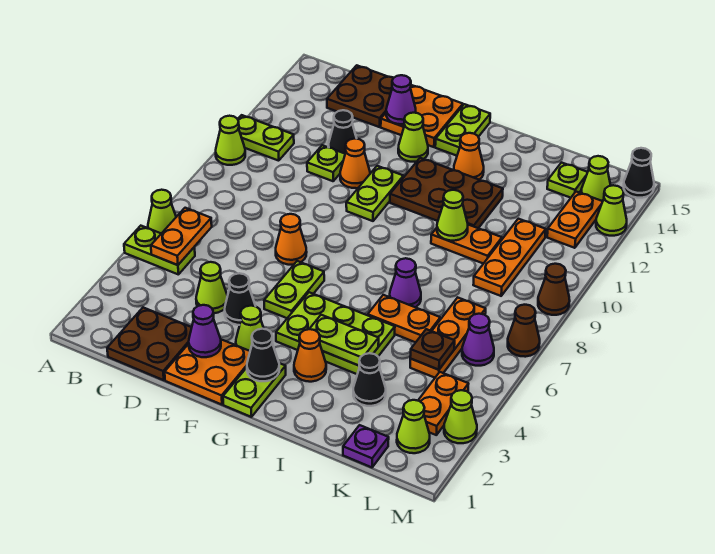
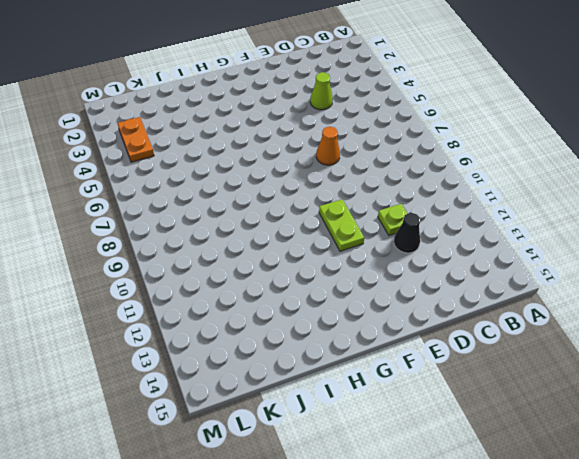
none -> lime 1x2 plate [124,226,195,275]
none -> lime 1x1 cone [148,190,176,234]
none -> lime 1x1 cone [216,116,245,165]
none -> lime 1x2 plate [238,115,294,161]

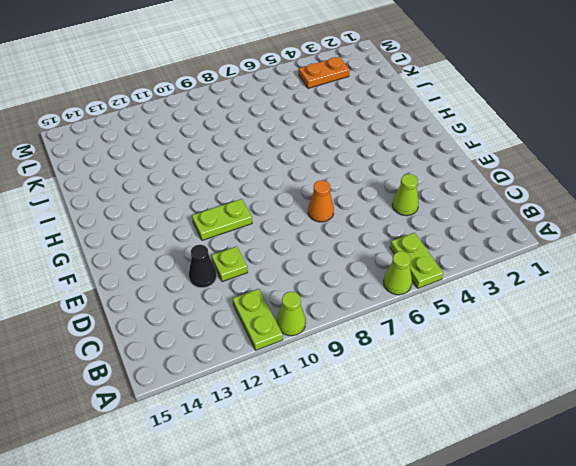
none -> brown 2x2 plate [107,308,192,380]
none -> brown 2x2 plate [327,65,393,127]
none -> orange 2x2 plate [165,339,250,405]
none -> black 1x1 cone [225,273,255,325]

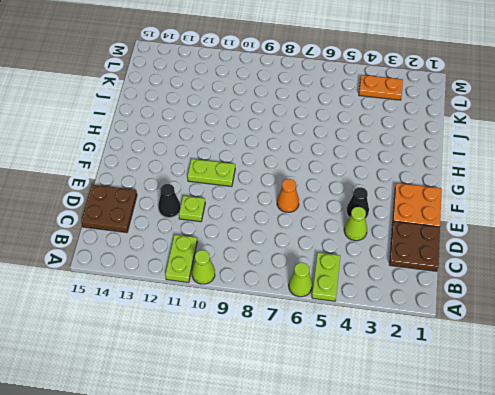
none -> orange 1x1 cone [340,139,370,188]
none -> orange 2x2 plate [381,85,463,147]
none -> lime 1x1 cone [236,306,264,351]
none -> lime 1x2 plate [264,261,324,318]

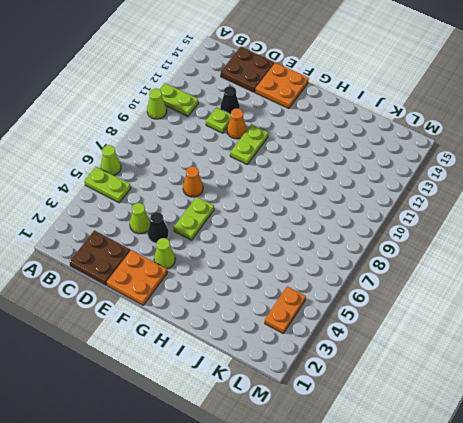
none -> lime 1x1 cone [398,113,428,162]
none -> lime 1x2 plate [223,363,286,417]
none -> lime 2x3 plate [276,292,395,374]
none -> brown 2x3 plate [390,158,503,228]

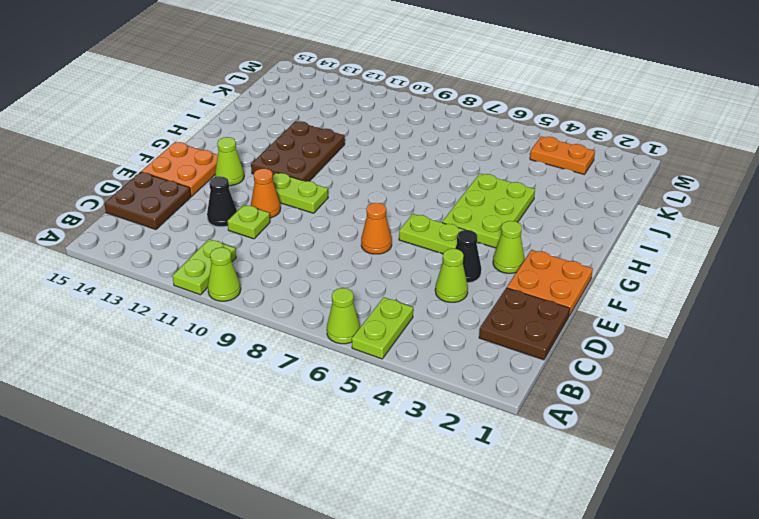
none -> lime 1x2 plate [223,363,286,417]
none -> lime 1x2 plate [435,104,490,156]
none -> orange 1x1 cone [294,329,326,382]
none -> orange 1x1 cone [454,133,484,180]

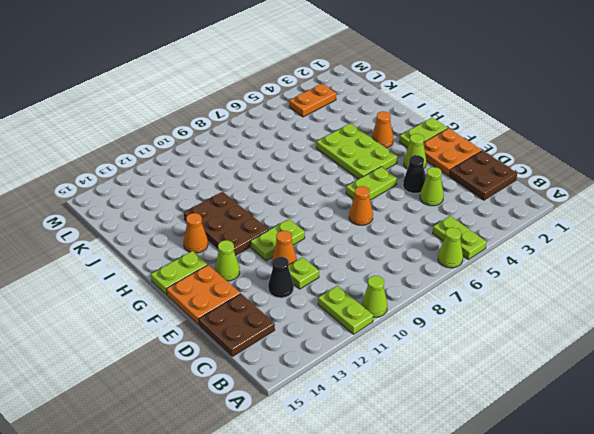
none -> orange 1x2 plate [368,295,440,342]
none -> purple 1x1 cone [390,258,421,307]
none -> orange 1x2 plate [431,225,502,264]
none -> black 1x1 cone [353,353,386,406]

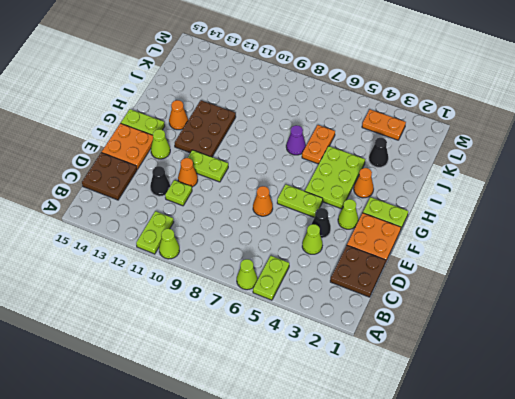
none -> orange 1x2 plate [431,225,502,264]
none -> purple 1x1 plate [343,425,389,467]
none -> orange 1x3 plate [410,298,486,378]
none -> orange 1x3 plate [473,219,546,296]

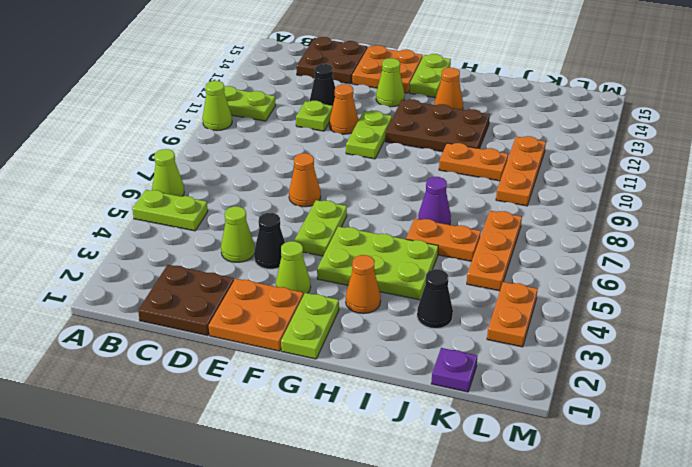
none -> lime 1x1 plate [547,163,588,198]
none -> lime 1x1 cone [397,400,430,453]
none -> purple 1x1 cone [462,314,494,366]
none -> orange 1x2 plate [547,192,603,248]

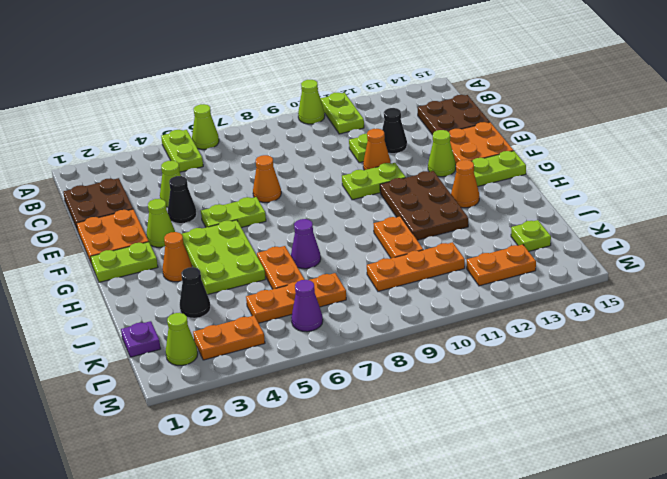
none -> lime 1x1 cone [581,156,611,201]
none -> lime 1x1 cone [444,390,477,443]
none -> brown 1x1 cone [508,305,540,357]
none -> brown 1x1 cone [538,264,570,315]

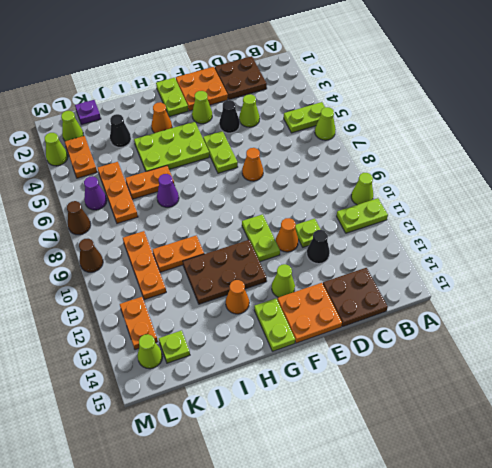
none -> lime 1x1 cone [596,185,627,236]
none -> black 1x1 cone [624,148,654,198]
none -> orange 1x2 plate [151,208,212,265]
none -> purple 1x1 cone [189,305,221,357]

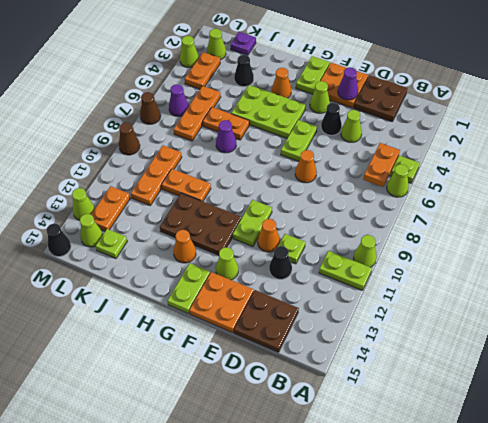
none -> purple 1x1 cone [386,75,416,124]
none -> black 1x1 cone [247,329,279,381]
none -> lime 1x2 plate [310,315,379,366]
none -> lime 1x1 cone [437,190,468,241]

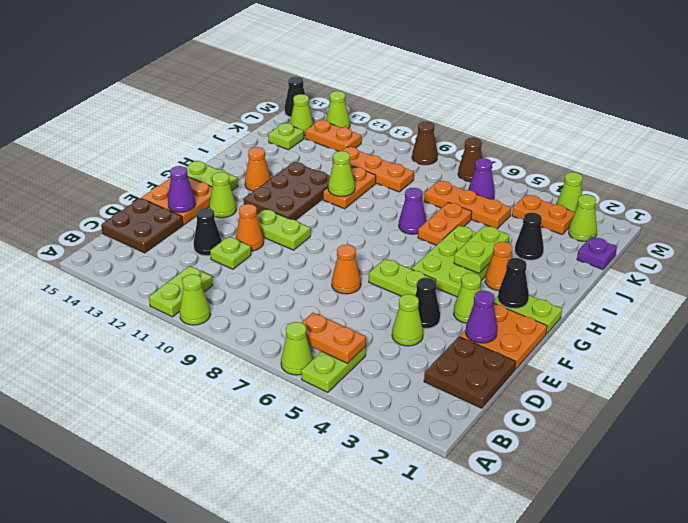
none -> brown 1x1 plate [410,329,455,370]

